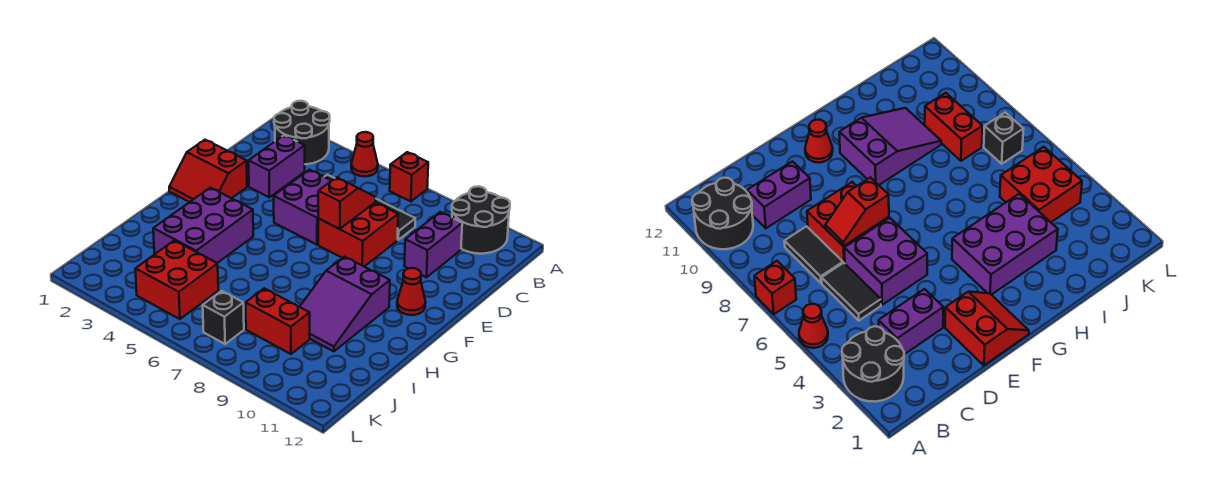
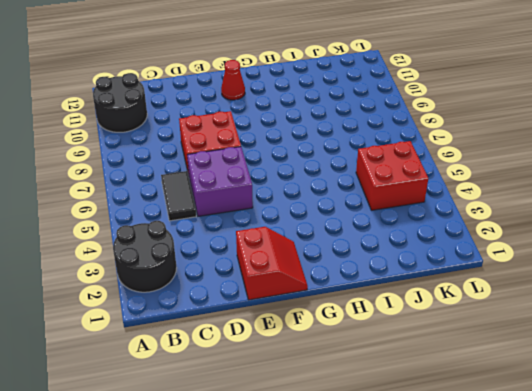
none -> red 1x1 cone [351,132,378,176]
none -> red 1x1 brick [390,152,428,201]
none -> purple 1x2 brick [249,135,305,197]

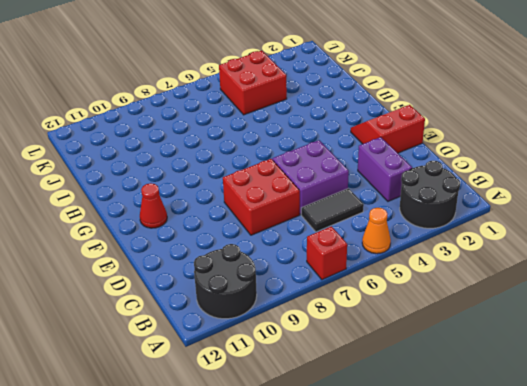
orange 1x1 cone [362,208,391,254] -> red 1x1 cone [351,132,378,176]
none -> black 1x2 tile [375,199,415,240]
none -> purple 1x2 brick [404,212,462,277]
none -> purple 2x3 brick [153,188,253,263]

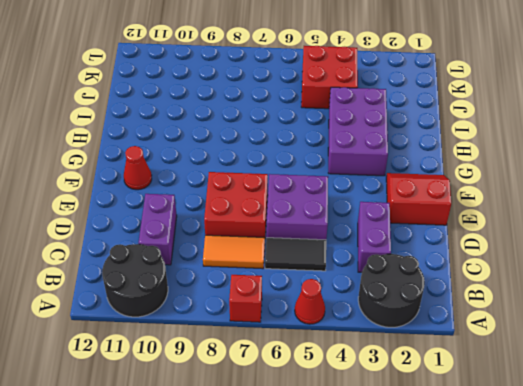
orange 1x2 tile [203,235,265,269] -> black 1x2 tile [375,199,415,240]
none -> purple 2x3 slope [300,257,390,351]
none -> red 1x2 brick [246,288,310,354]
none -> black 1x1 brick [203,291,244,344]

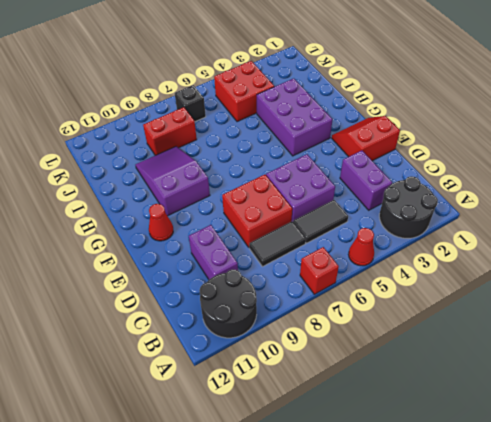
none -> red 1x2 slope [318,177,376,229]

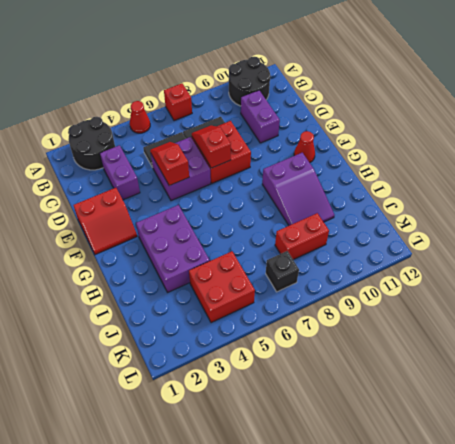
red 1x2 slope [150,142,189,186] -> none

